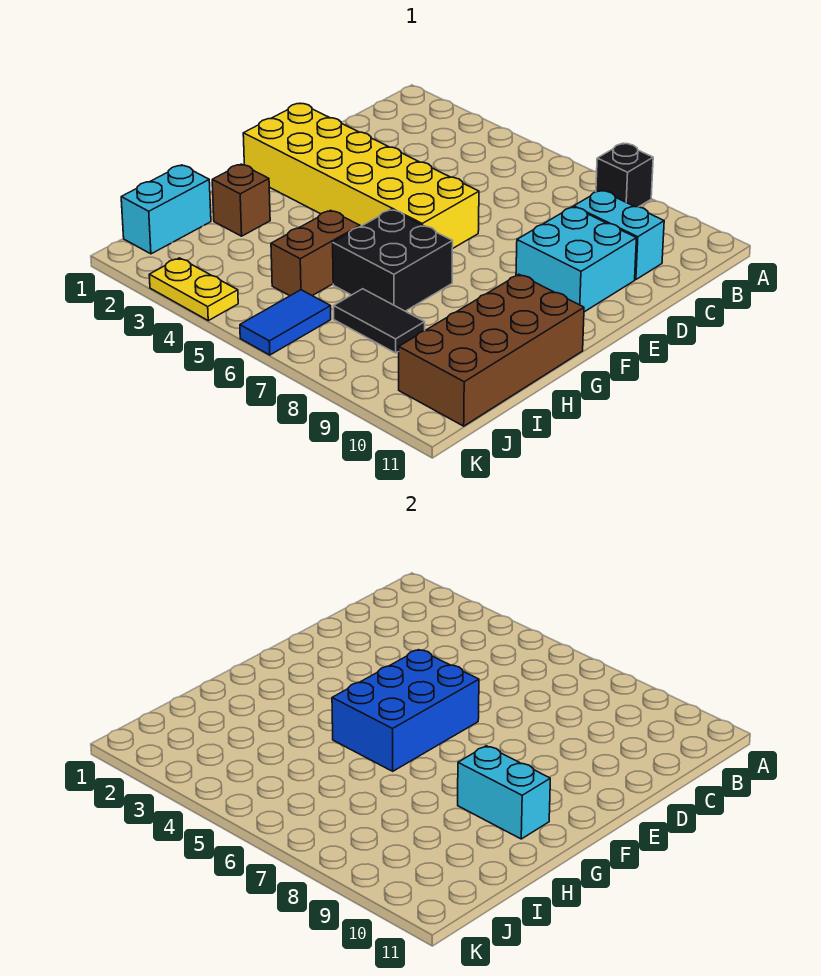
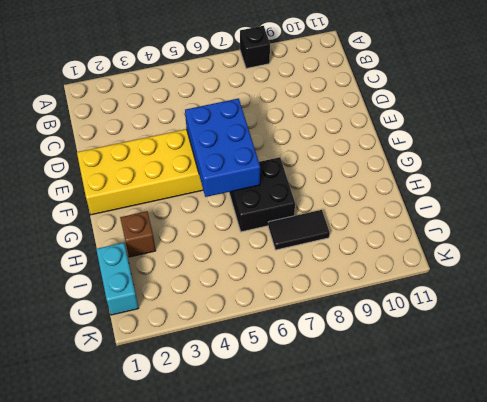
none -> cyan 1x2 brick [574,190,664,280]
none -> cyan 2x2 brick [516,207,636,312]
none -> brown 2x4 brick [399,274,584,426]

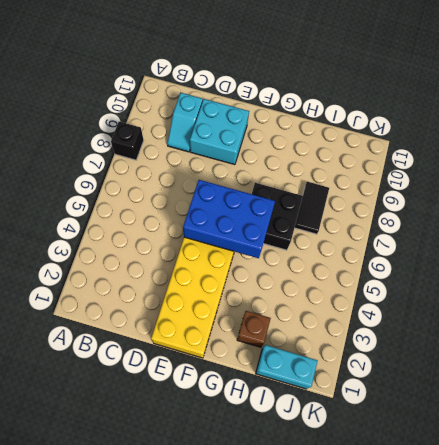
cyan 1x2 slope [167,93,203,152] -> cyan 1x2 brick [574,190,664,280]
none -> brown 2x4 brick [399,274,584,426]
none -> brown 1x2 brick [271,210,360,296]
none -> blue 1x2 tile [240,290,331,355]

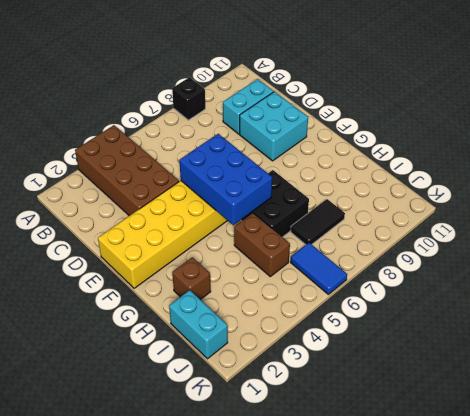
brown 2x4 brick [75,125,179,216] -> brown 2x4 brick moved to [399,274,584,426]
none -> yellow 1x2 plate [149,258,238,321]
none -> cyan 1x2 brick [458,746,550,839]

